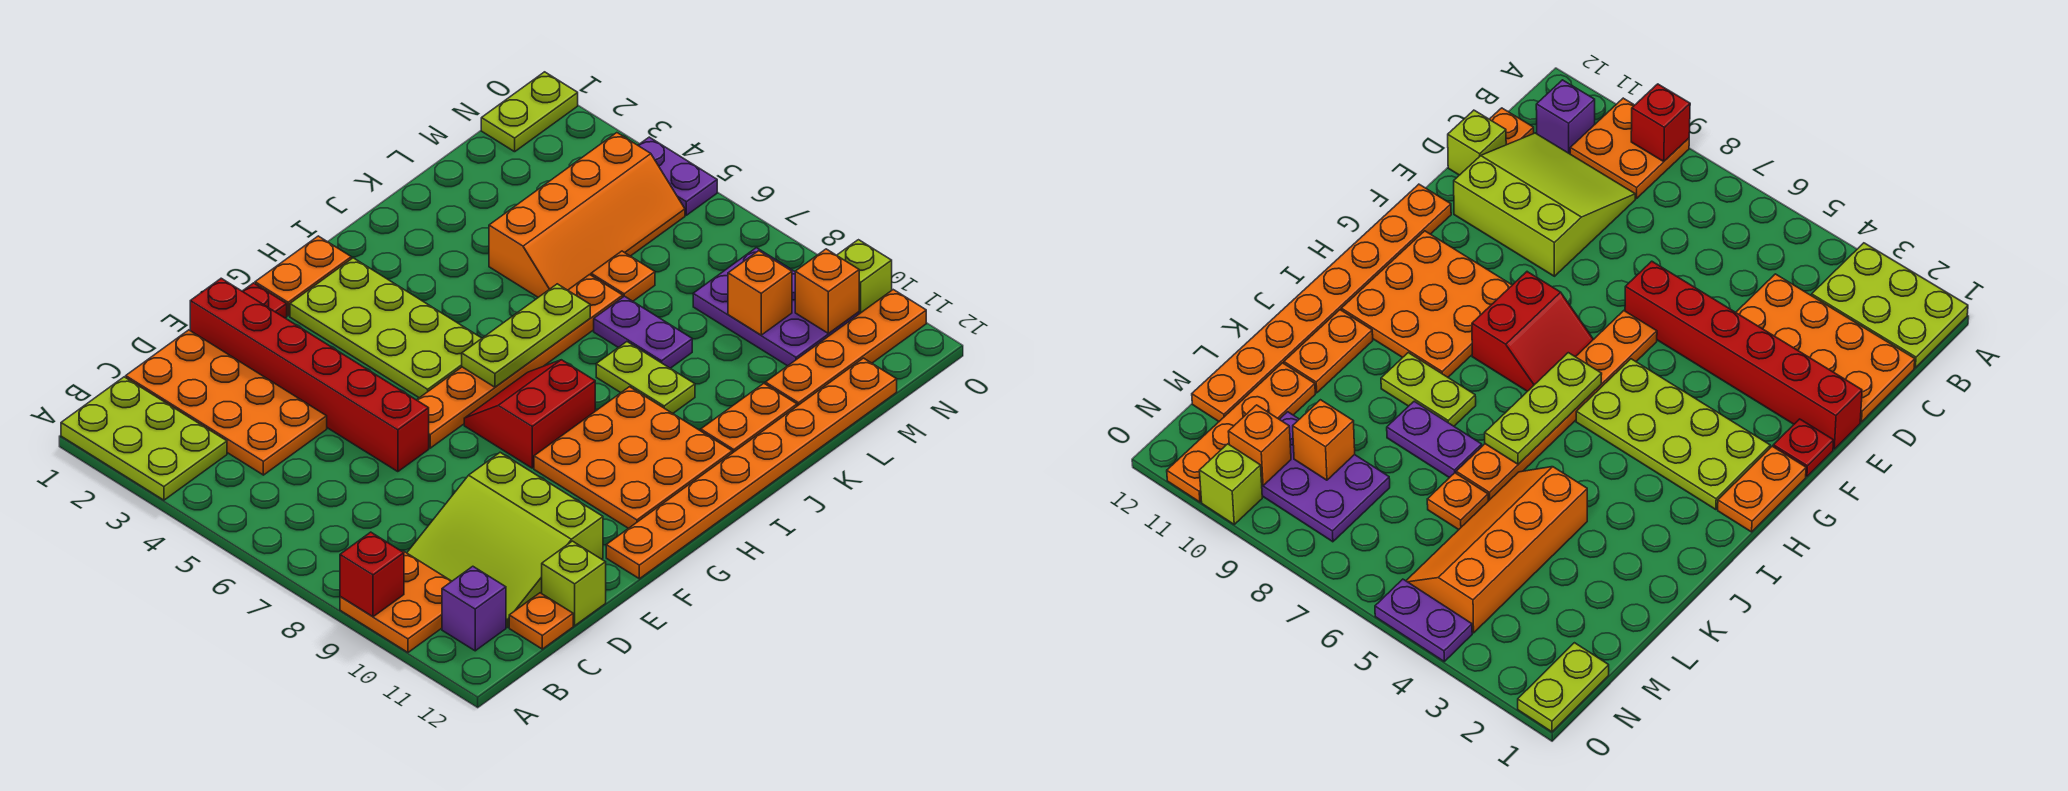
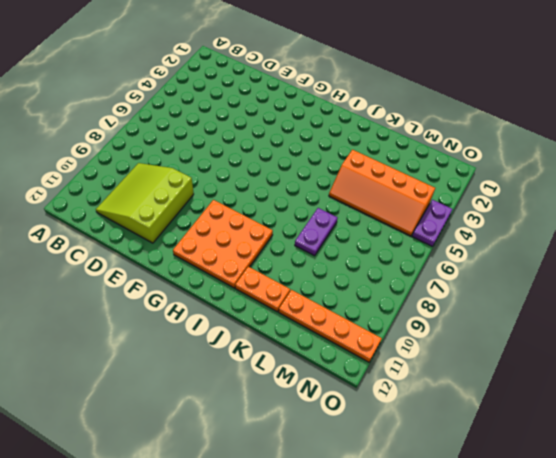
none -> lime 2x3 plate [61,377,227,500]
none -> orange 2x2 plate [340,551,452,652]
none -> purple 1x1 brick [442,566,506,651]

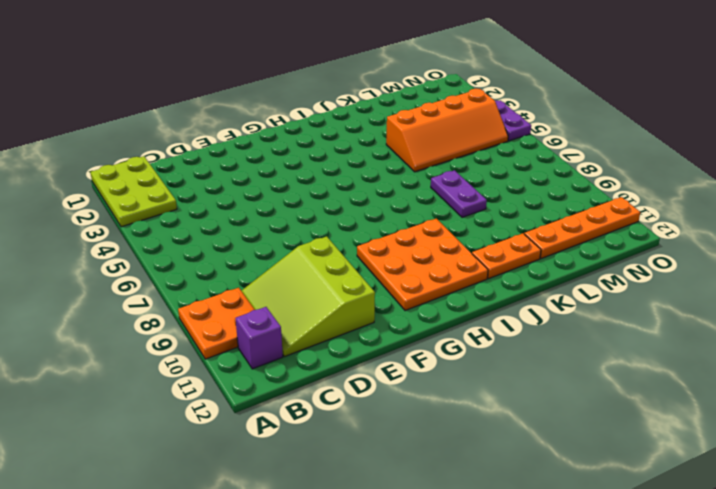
none -> orange 2x4 plate [126,330,327,475]
none -> orange 1x1 plate [509,593,573,649]
none -> lime 1x1 brick [542,541,606,626]

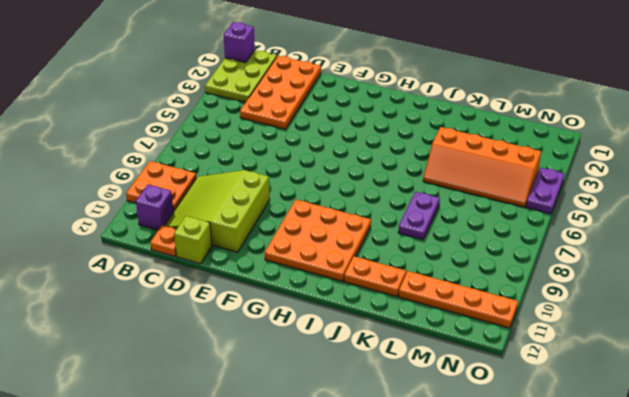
purple 1x1 brick [224,22,255,62] -> none
none -> red 1x6 brick [190,278,429,472]
none -> red 1x1 plate [242,283,287,318]
none -> orange 1x6 plate [417,275,623,448]

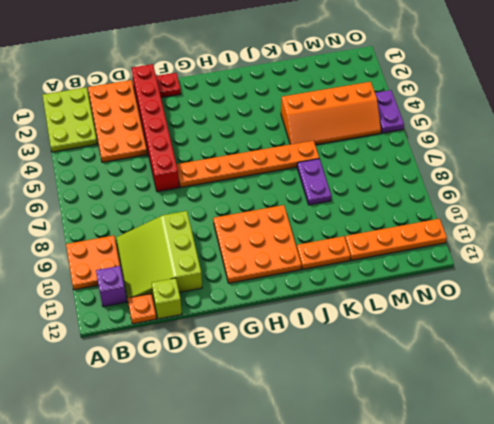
none -> orange 1x8 plate [606,358,897,579]
none -> orange 1x2 plate [255,236,351,316]
none -> lime 2x4 plate [290,258,482,398]

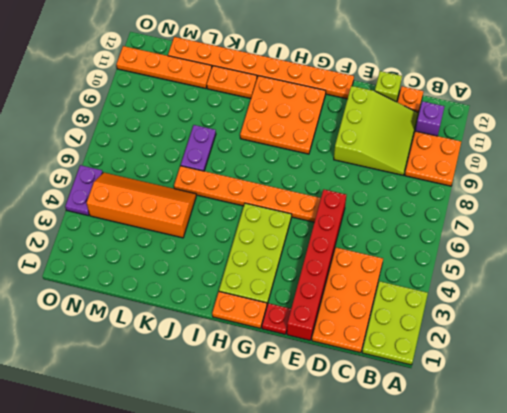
none -> red 2x2 slope [464,360,595,468]
none -> lime 1x2 plate [596,342,695,413]
none -> orange 1x1 plate [591,251,655,301]

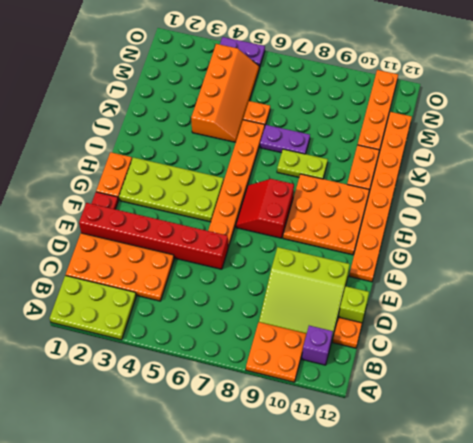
none -> purple 2x3 plate [693,248,859,366]
none -> lime 1x2 plate [481,72,578,152]
none -> lime 1x1 brick [837,240,892,314]

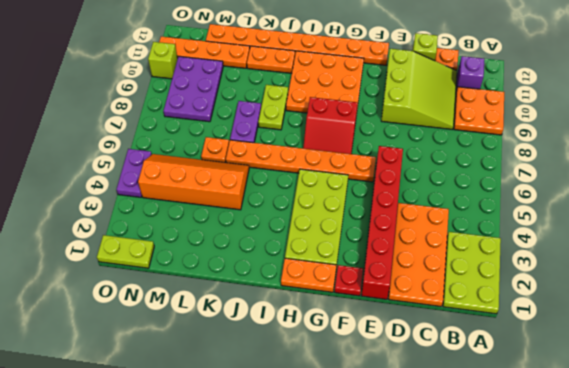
none -> red 1x1 brick [340,532,404,617]
none -> lime 1x3 plate [462,284,590,387]
none -> orange 1x1 brick [728,251,792,335]

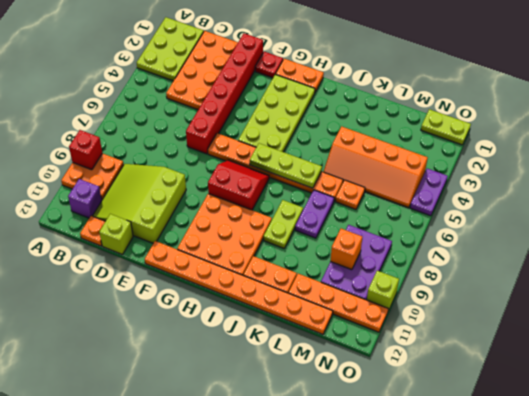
none -> orange 1x1 brick [795,249,859,333]

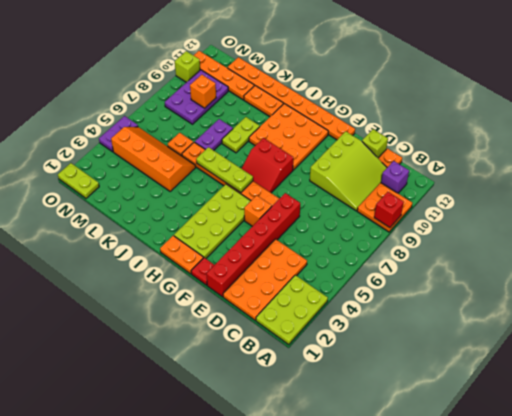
orange 1x1 brick [244,195,272,226] -> orange 1x1 brick moved to [795,249,859,333]

